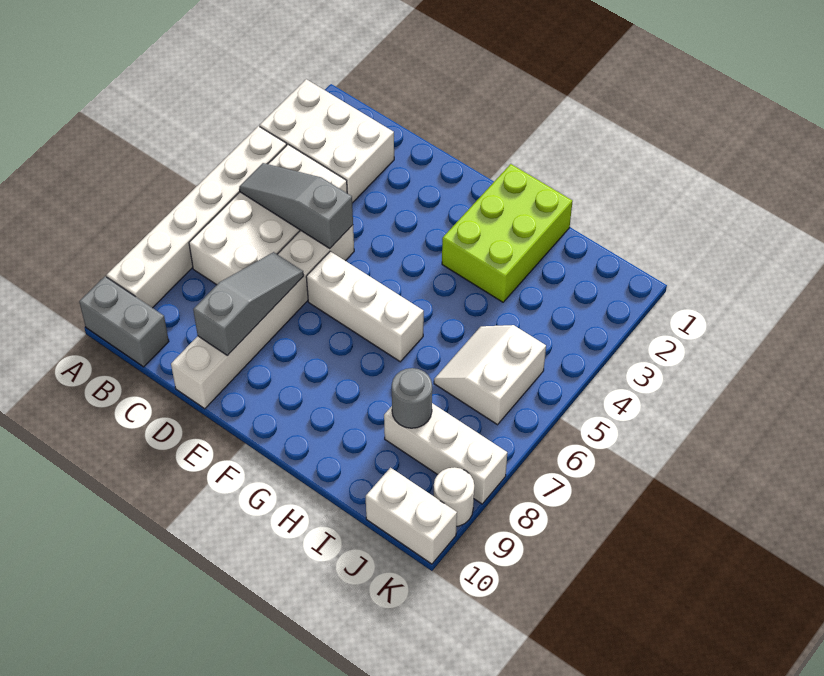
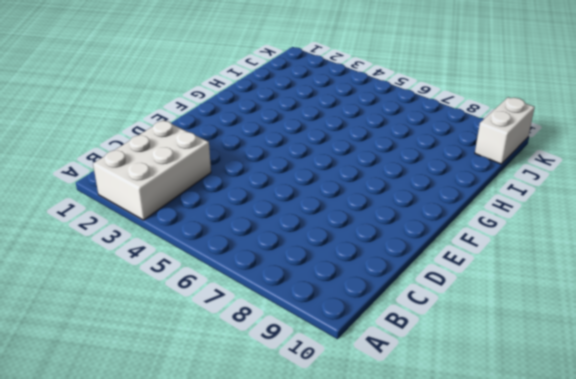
none -> white 1x6 brick [106,126,287,308]
none -> grey 1x2 brick [79,276,169,367]
none -> white 2x4 brick [189,145,347,285]

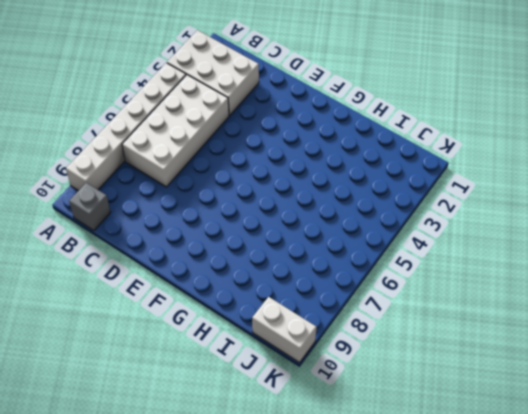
grey 1x1 brick [69,183,111,231] -> grey 1x2 brick [79,276,169,367]
none -> white 1x6 brick [171,225,354,409]
none -> white 1x3 brick [306,251,424,362]
none -> lime 2x3 brick [442,164,573,302]

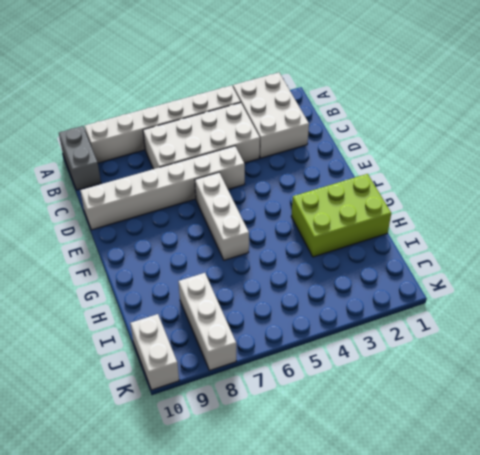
none -> white 2x2 slope [434,325,546,425]
none -> white 1x1 round brick [434,467,474,526]
none -> grey 1x3 slope [239,163,353,248]

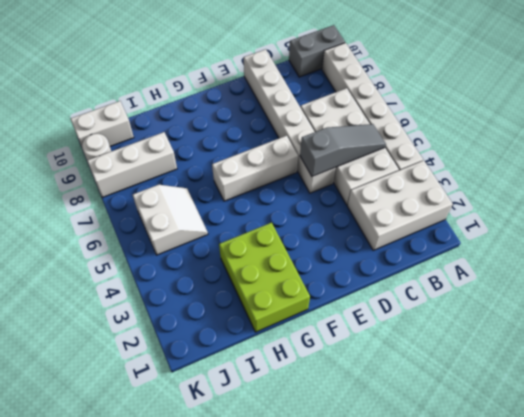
none -> grey 1x3 slope [193,252,304,356]
none -> grey 1x1 round brick [392,368,432,428]

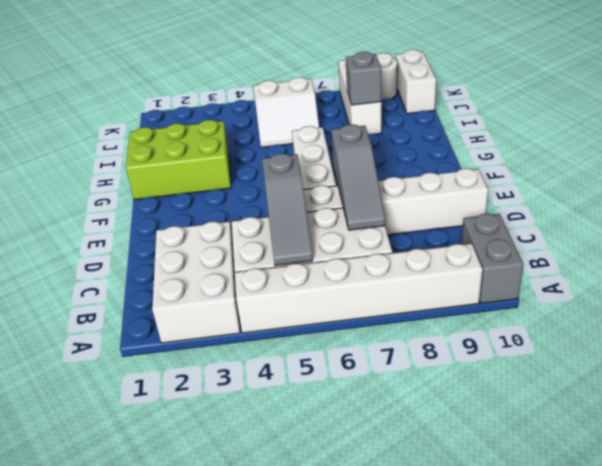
grey 1x3 slope [331,124,385,230] -> grey 1x3 slope turned to [193,252,304,356]
grey 1x1 brick [346,52,381,105] -> grey 1x1 round brick [392,368,432,428]

